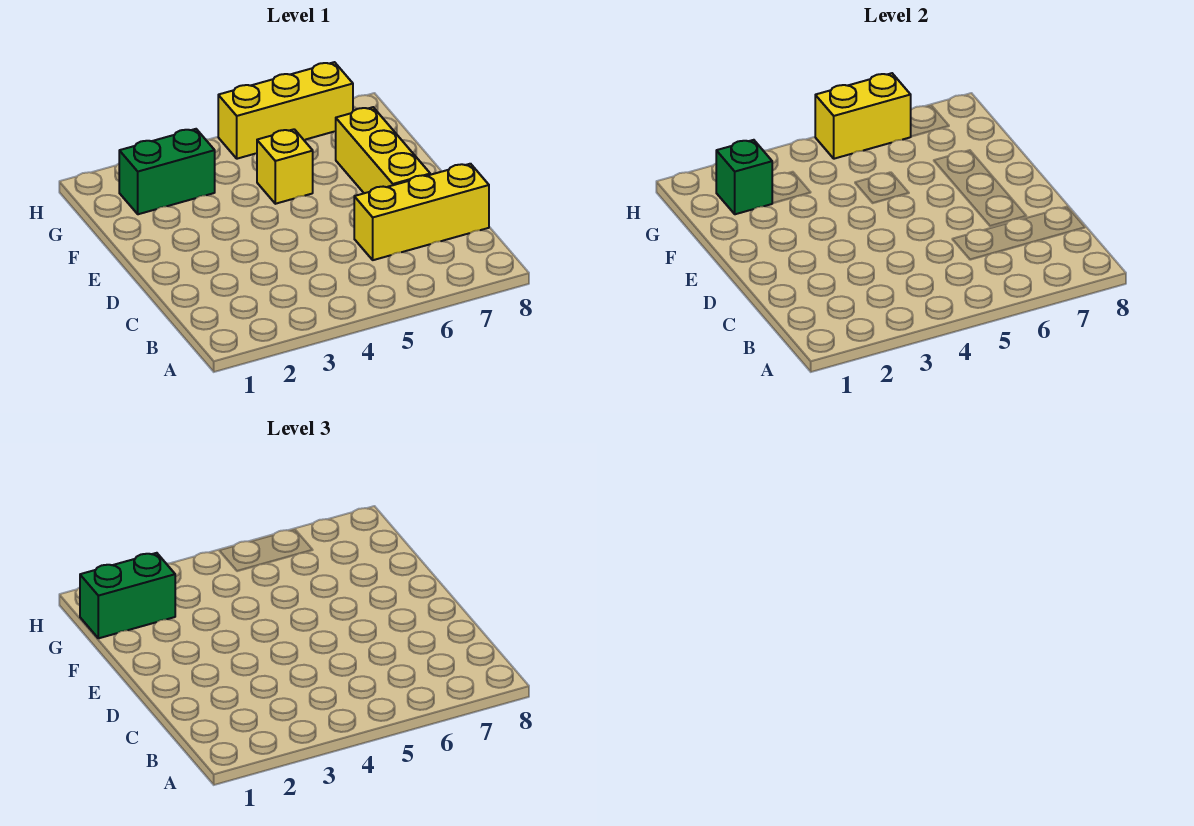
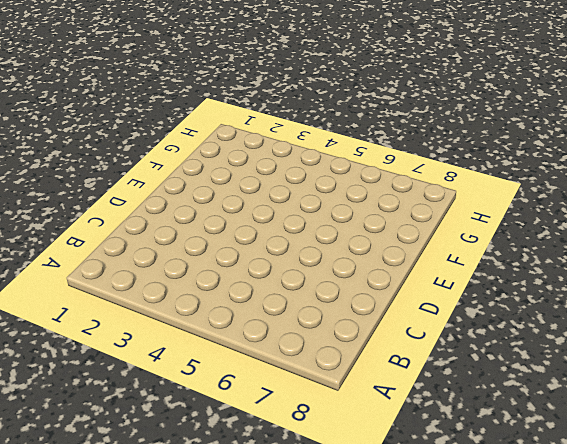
none -> yellow 1x3 brick [354,164,489,260]
none -> yellow 1x3 brick [336,107,430,193]

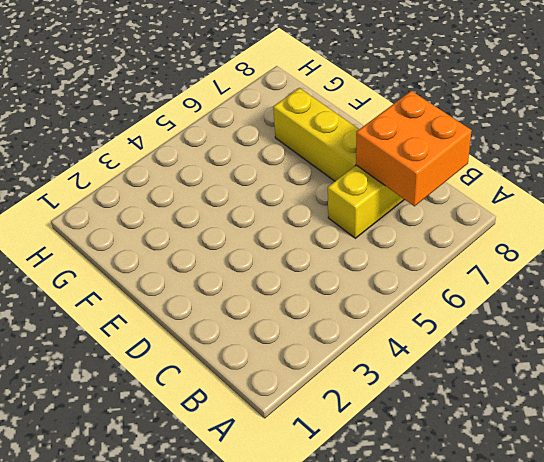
orange 2x2 brick [356,91,472,206] -> none
none -> yellow 1x1 brick [257,129,313,204]
none -> green 1x2 brick [119,129,215,214]

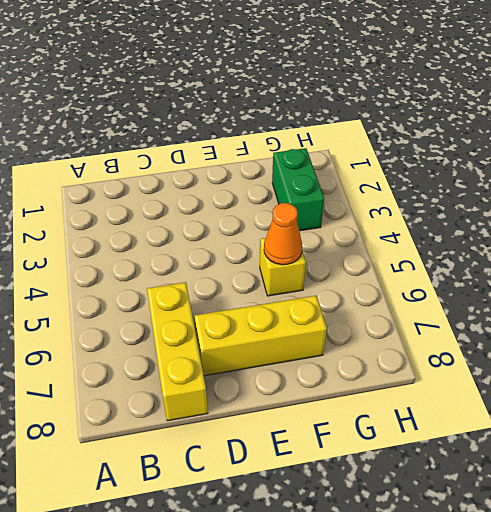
orange 1x1 cone [264,203,302,265] -> none
none -> yellow 1x3 brick [218,62,353,159]
none -> green 1x1 brick [716,140,772,214]

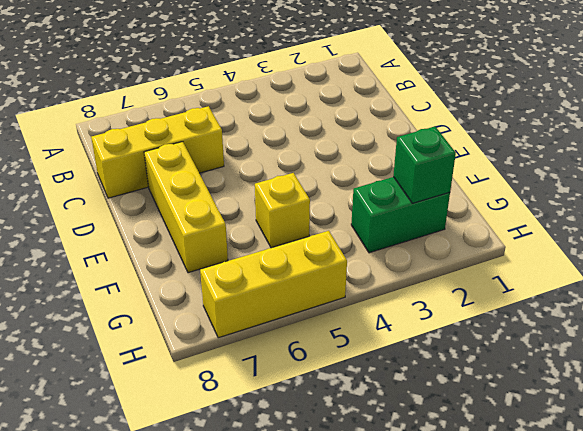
none -> yellow 1x2 brick [815,73,911,159]
none -> green 1x2 brick [80,553,175,638]

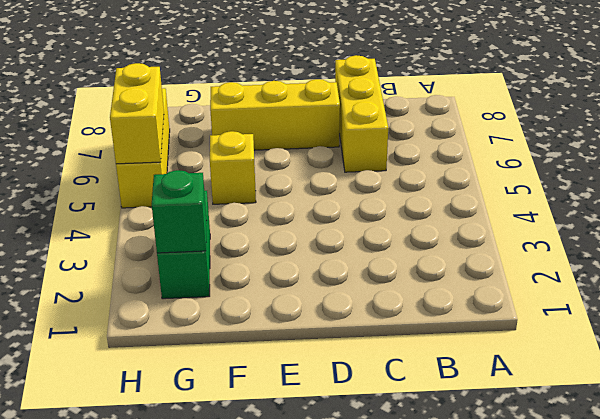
none -> green 1x2 brick [80,553,175,638]

